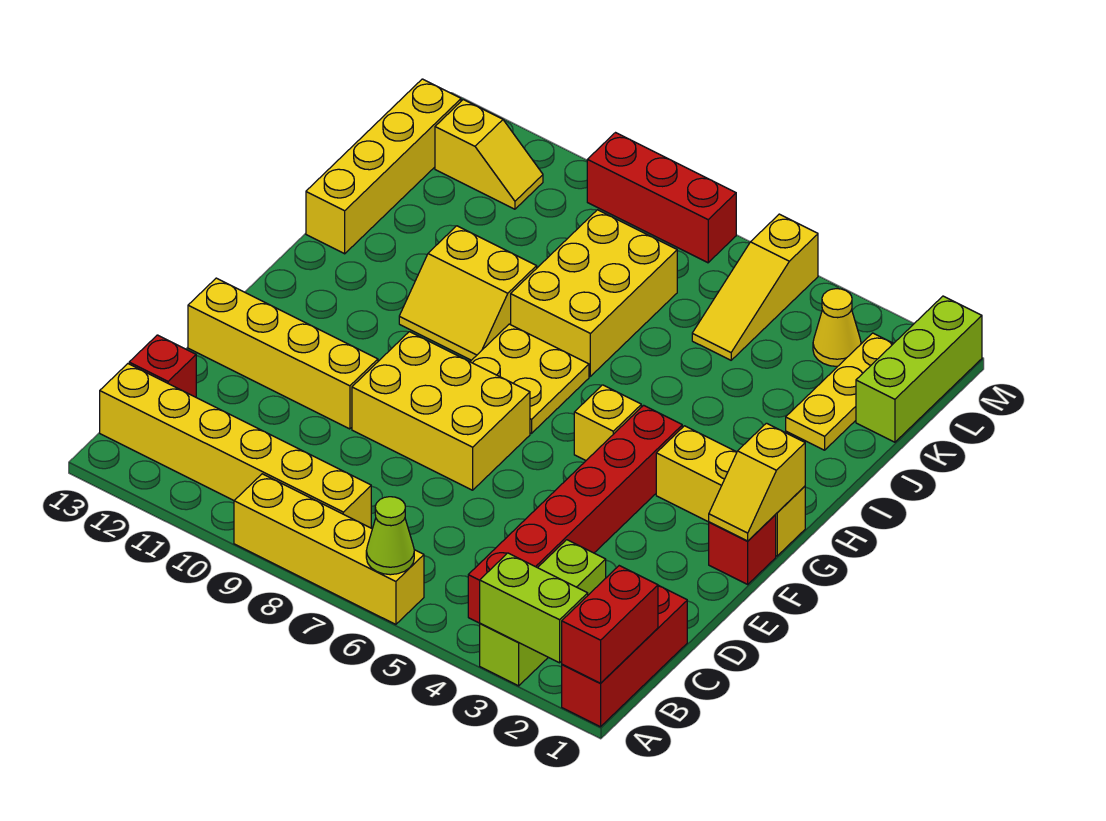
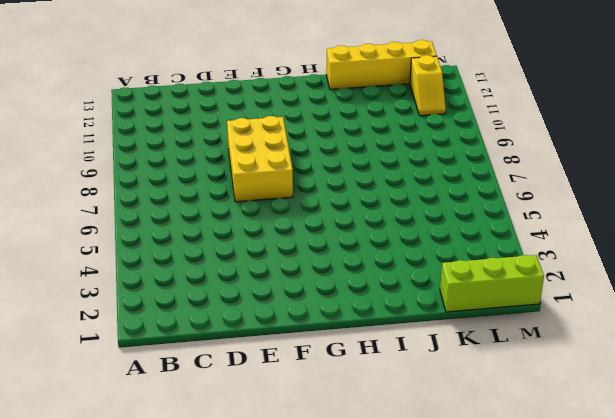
none -> red 1x3 brick [562,585,687,727]
none -> lime 1x3 brick [480,540,606,686]
none -> yellow 1x4 brick [234,474,424,624]

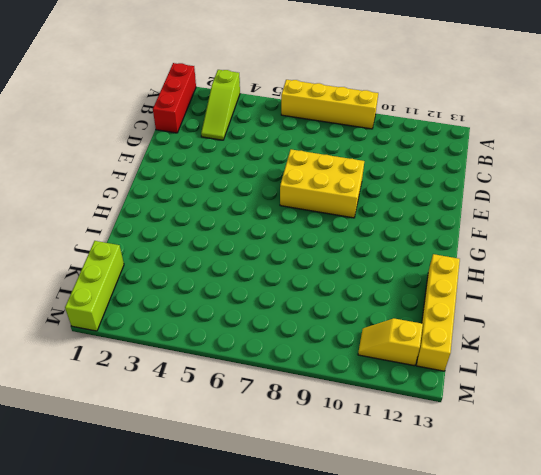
lime 1x3 slope [201,70,240,140] -> lime 1x3 brick [480,540,606,686]
none -> red 1x6 brick [468,405,682,623]
none -> yellow 1x6 brick [100,364,371,528]
none -> red 1x1 brick [129,335,196,397]

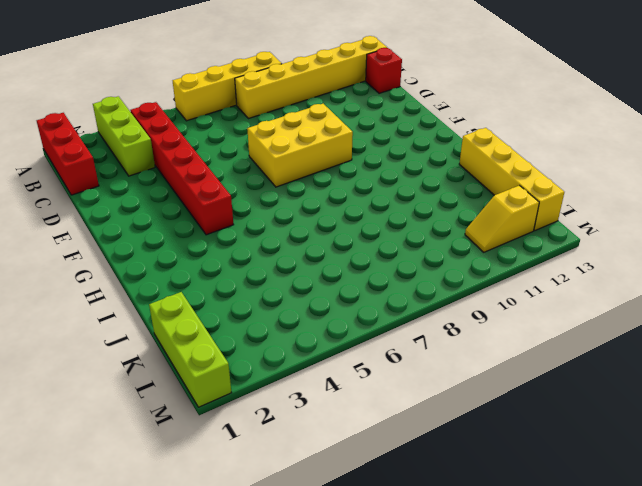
none -> yellow 1x4 brick [188,278,378,429]
none -> red 1x1 brick [709,514,776,584]
none -> yellow 1x3 brick [656,426,805,556]

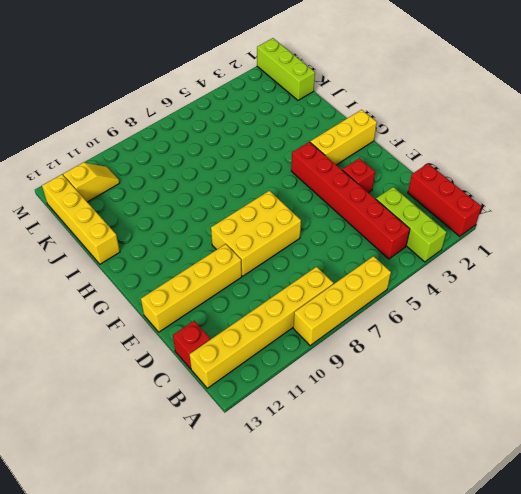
red 1x1 brick [342,158,375,193] -> red 1x1 brick moved to [709,514,776,584]
none -> yellow 1x1 brick [574,385,641,460]
none -> yellow 2x2 plate [470,324,589,433]
none -> yellow 2x2 slope [399,226,537,360]

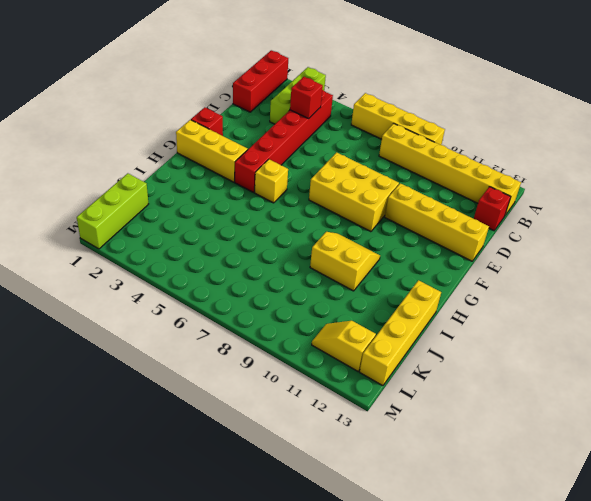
red 1x1 brick [290,77,323,119] -> none
none -> yellow 2x2 plate [470,324,589,433]
none -> yellow 2x3 brick [511,210,677,376]
none -> yellow 1x3 plate [786,333,894,450]

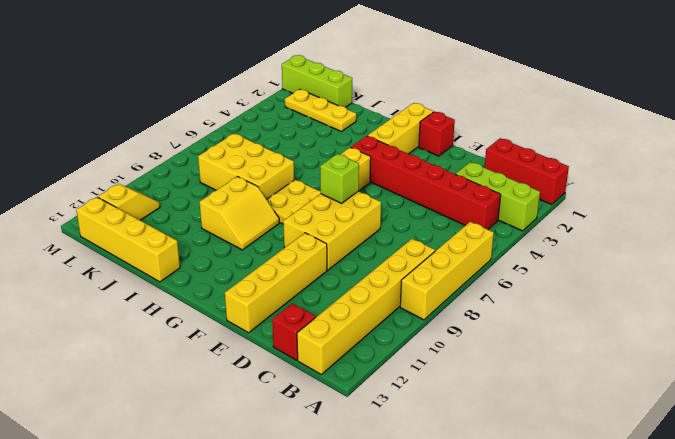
lime 1x1 brick [320,154,359,203] -> none
none -> yellow 1x3 slope [692,214,818,360]
none -> yellow 1x1 cone [813,289,861,367]
none -> red 1x3 brick [587,133,736,263]

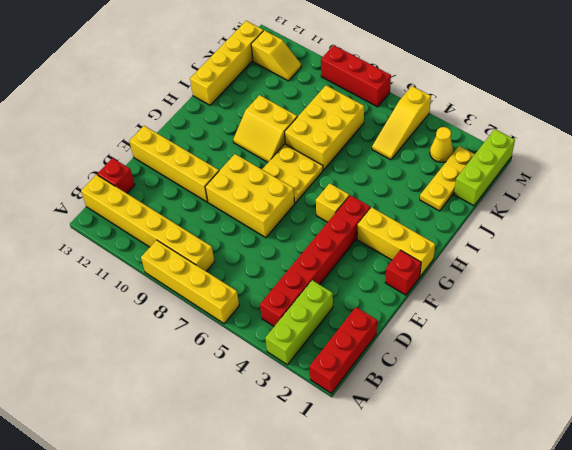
none -> red 1x2 brick [562,566,658,683]
none -> lime 1x2 brick [480,553,588,663]
none -> lime 1x1 cone [366,497,414,575]

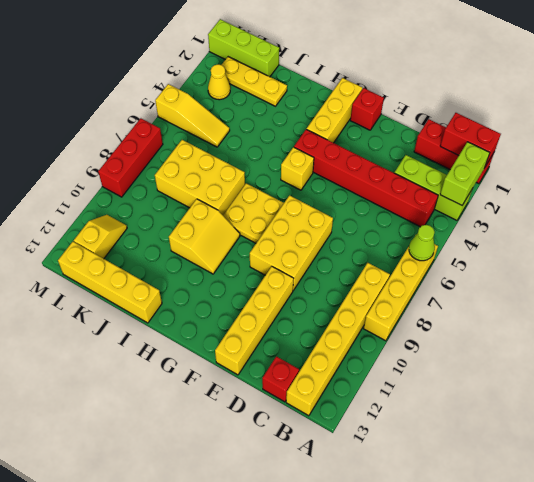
none -> yellow 1x2 slope [709,423,805,541]

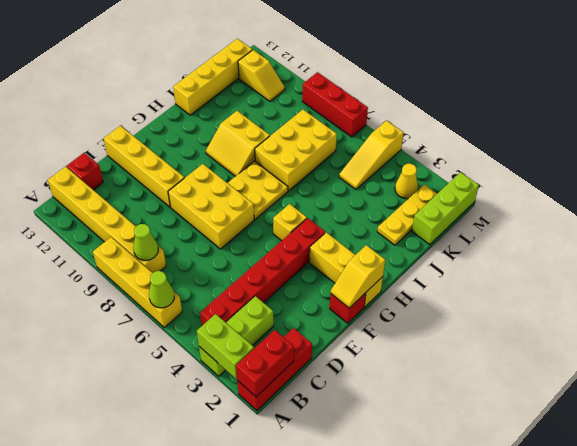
lime 1x1 cone [133,224,158,260] -> none

